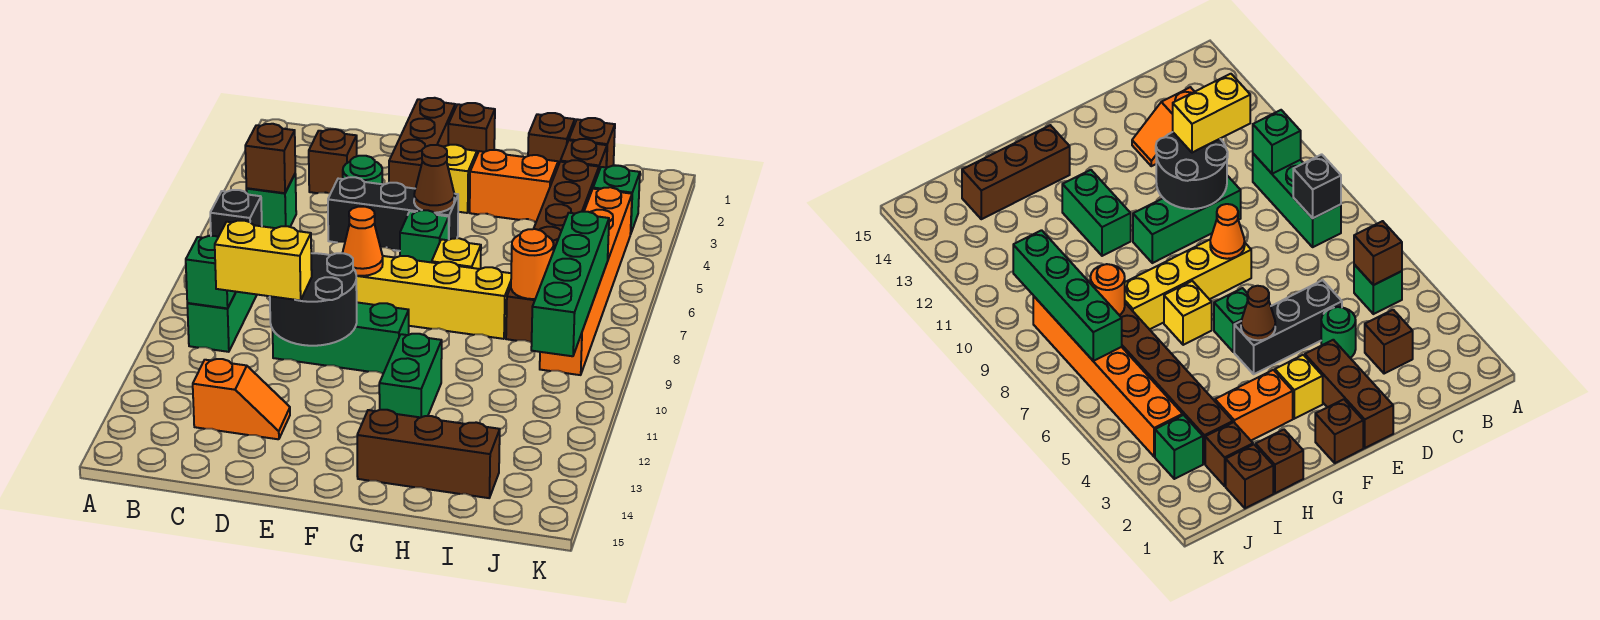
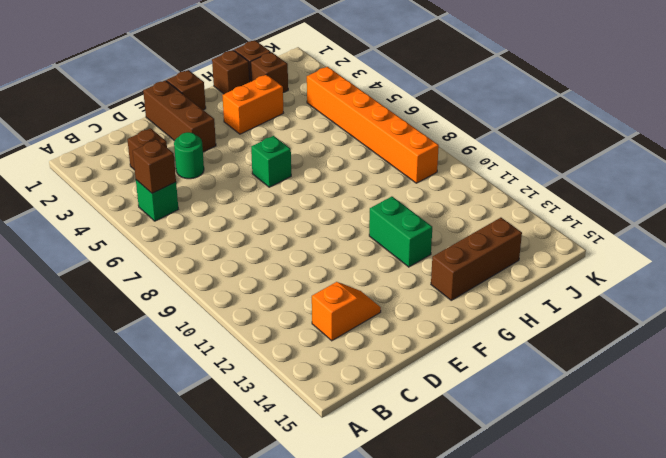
none -> green 1x3 brick [187,292,257,352]
none -> black 1x3 brick [328,177,458,251]
none -> green 1x3 brick [273,302,409,374]
none -> yellow 1x4 brick [356,256,511,339]

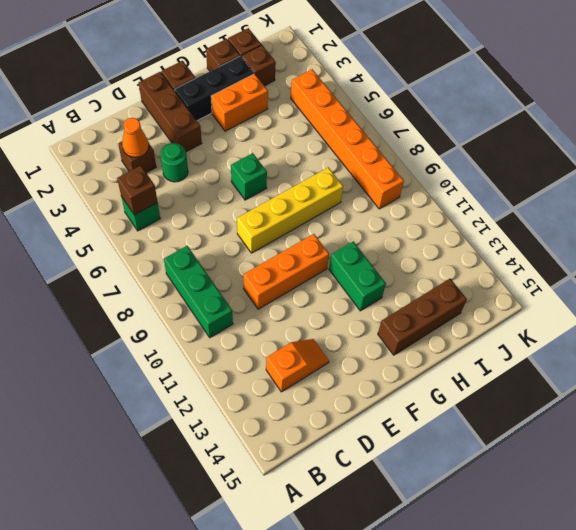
orange 1x1 cone [122,118,149,157] -> orange 1x1 cone moved to [343,207,383,276]
orange 1x3 brick [243,234,329,309] -> green 1x3 brick [273,302,409,374]
black 1x3 brick [175,56,254,121] -> black 1x3 brick moved to [328,177,458,251]
none -> yellow 1x1 brick [444,145,477,213]
none -> yellow 1x1 brick [432,238,481,269]
none -> brown 1x6 brick [506,160,599,343]
none -> green 1x1 brick [593,166,640,234]

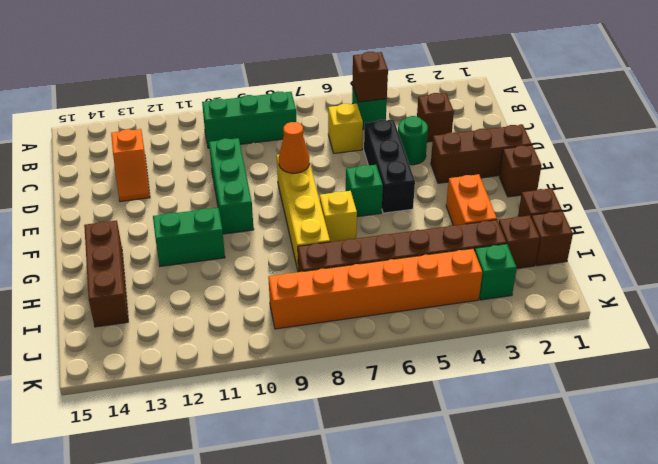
yellow 1x1 brick [328,104,363,153] -> yellow 1x1 brick moved to [444,145,477,213]
none -> black 1x1 brick [210,190,262,237]
none -> green 1x1 brick [186,236,236,308]
none -> black 2x2 round brick [270,253,357,346]
none -> brown 1x1 cone [414,145,454,213]

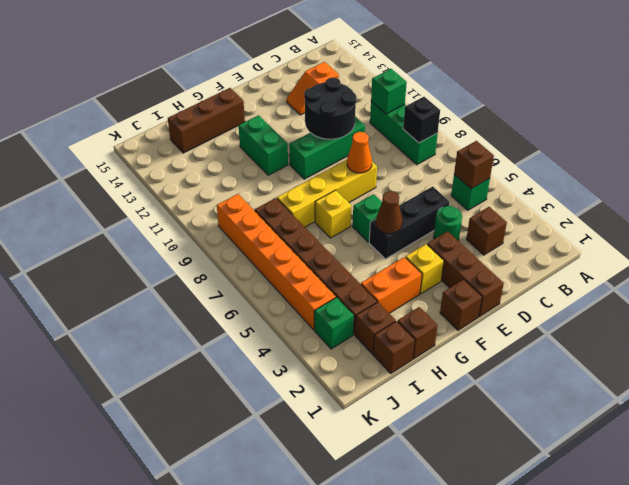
none -> orange 1x1 round brick [511,229,554,299]
none -> green 1x4 brick [531,212,609,356]
none -> yellow 1x2 brick [215,221,312,300]

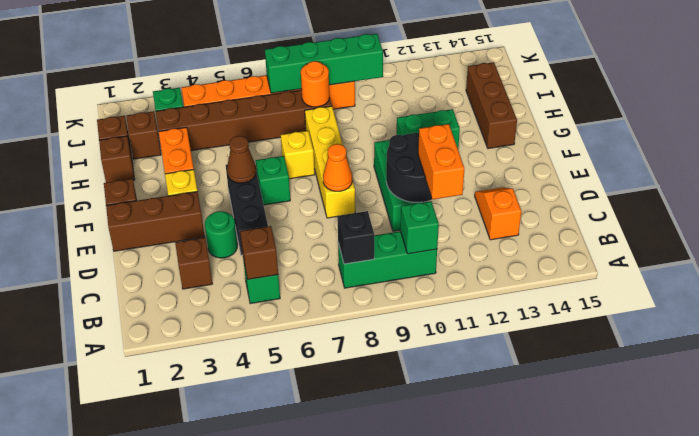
orange 1x2 brick [418,124,465,199] -> yellow 1x2 brick [215,221,312,300]

